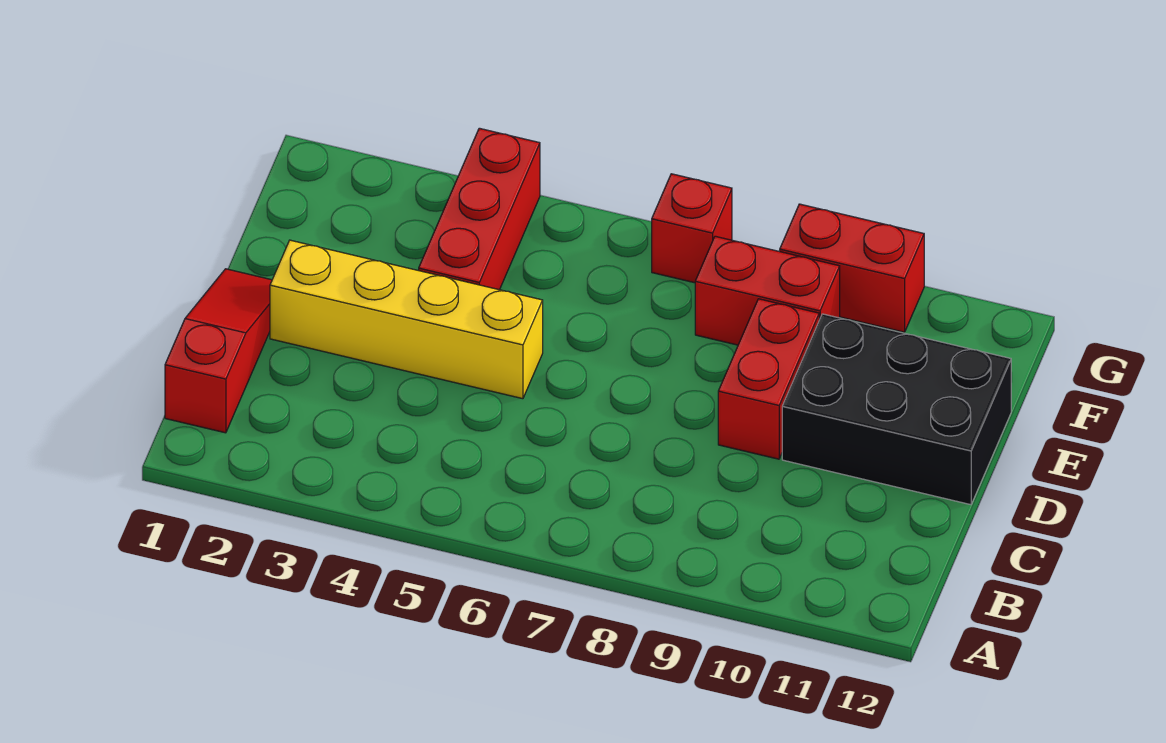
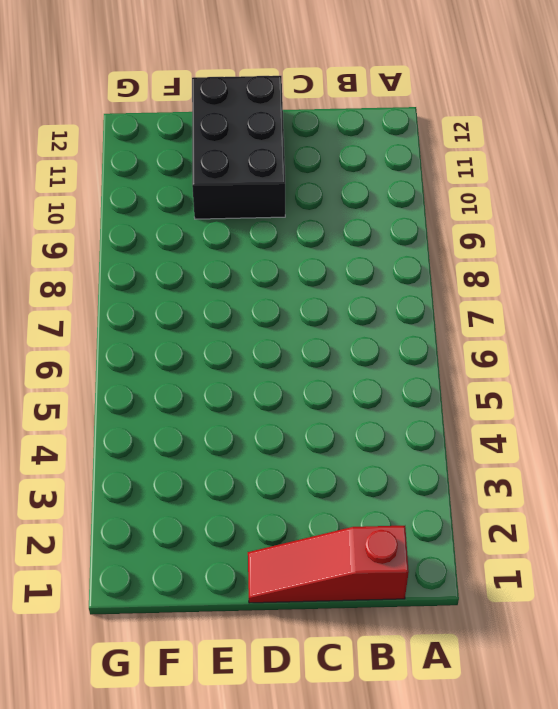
none -> yellow 1x4 brick [270,240,543,399]
none -> red 1x2 brick [718,299,819,459]

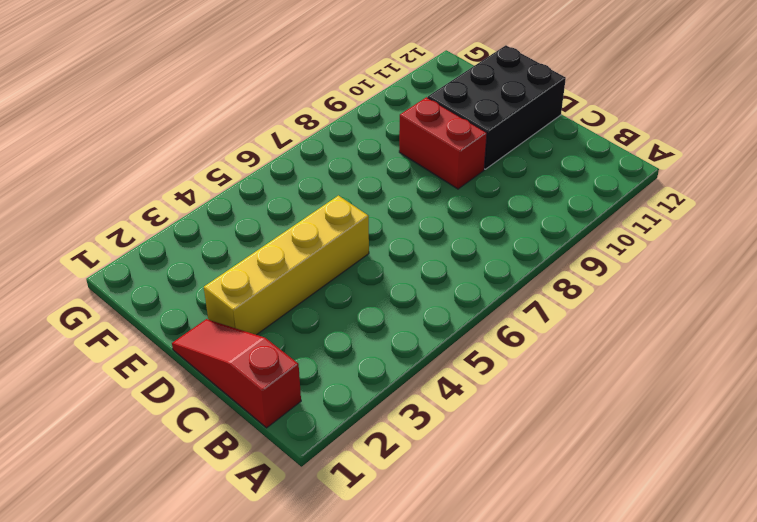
none -> red 1x3 brick [419,128,540,290]
none -> red 1x2 brick [695,236,840,345]

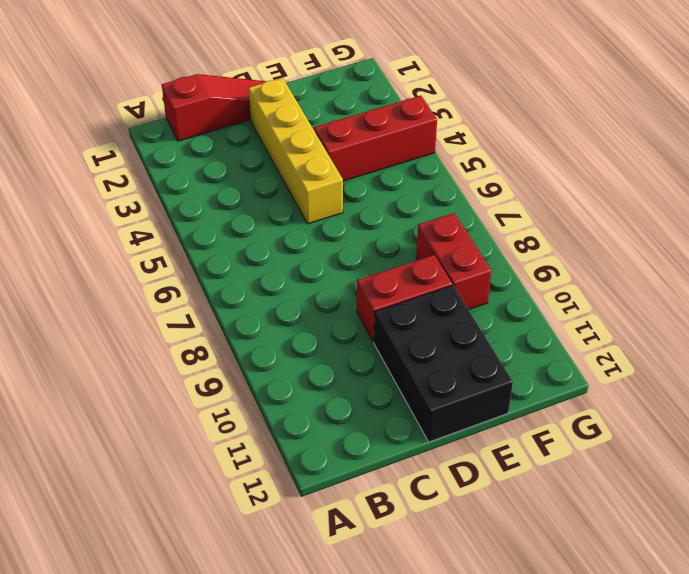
none -> red 1x1 brick [652,174,732,283]
none -> red 1x2 brick [780,204,924,332]

